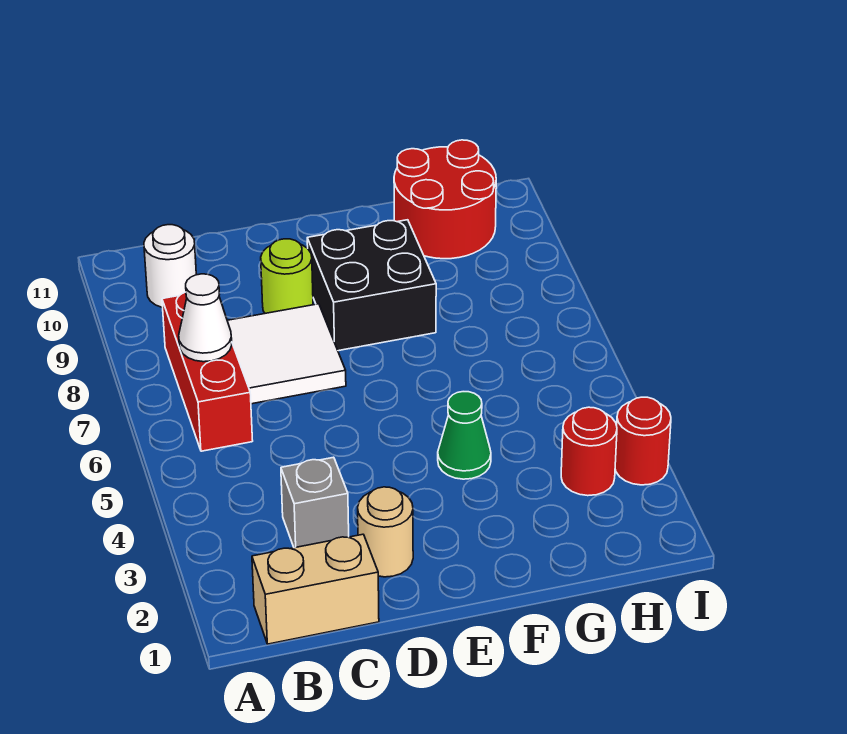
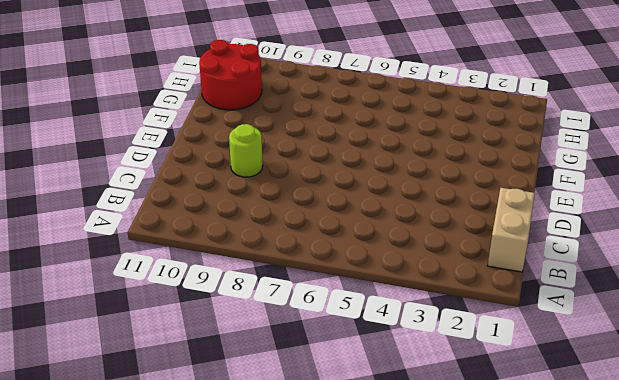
none -> red 1x3 brick [162,292,253,451]
none -> white 1x1 round brick [144,225,196,308]
none -> grey 1x1 brick [281,457,349,548]

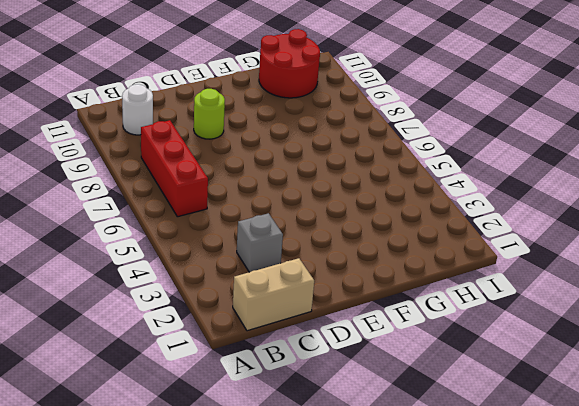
none -> white 2x2 tile [227,304,346,404]
none -> tan 1x1 round brick [358,487,413,577]
none -> black 2x2 brick [307,220,436,351]

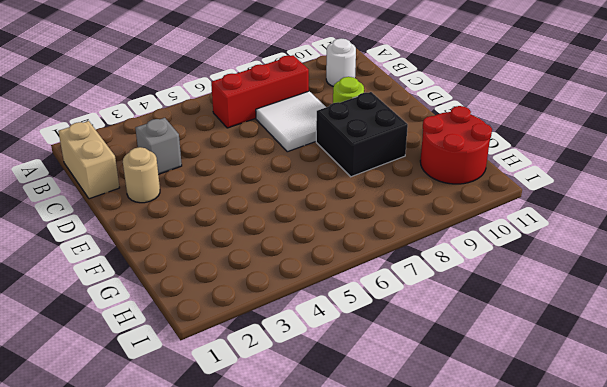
none -> green 1x1 cone [438,392,491,479]
none -> red 1x1 round brick [561,407,617,496]
none -> red 1x1 round brick [615,397,671,485]

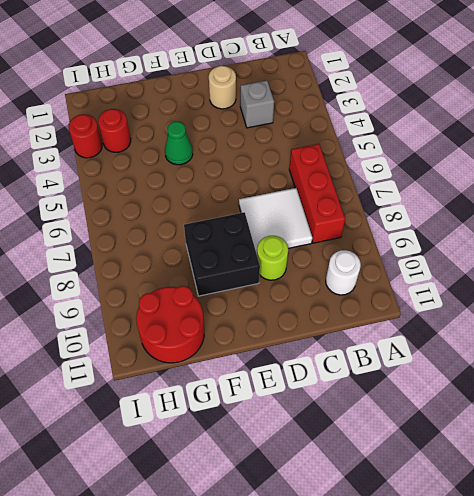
none -> tan 1x2 brick [252,534,379,644]
none -> white 1x1 cone [179,274,232,362]

